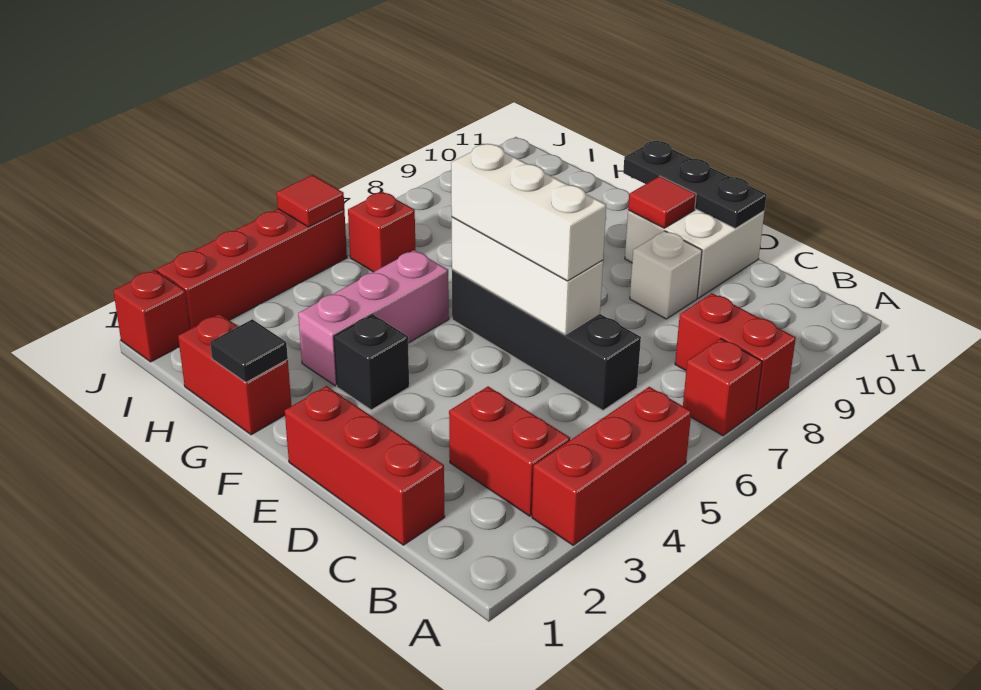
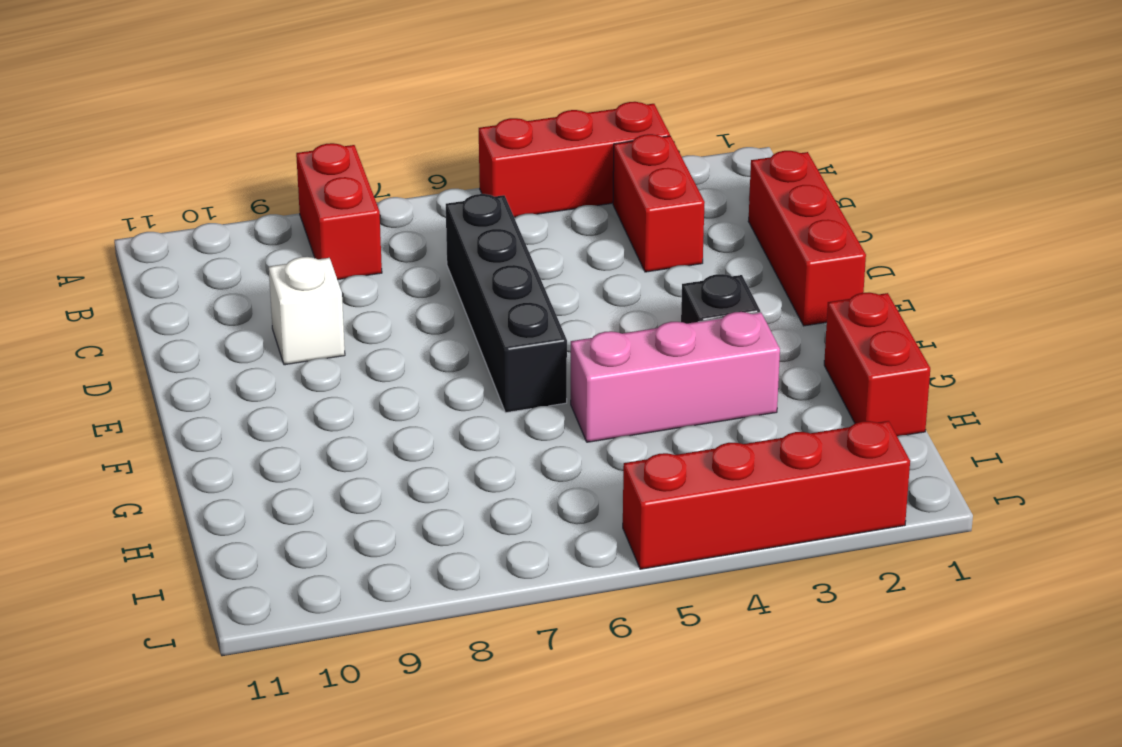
none -> red 1x1 brick [683,338,762,436]
none -> white 2x2 brick [625,209,764,298]
none -> red 1x1 brick [348,192,416,272]

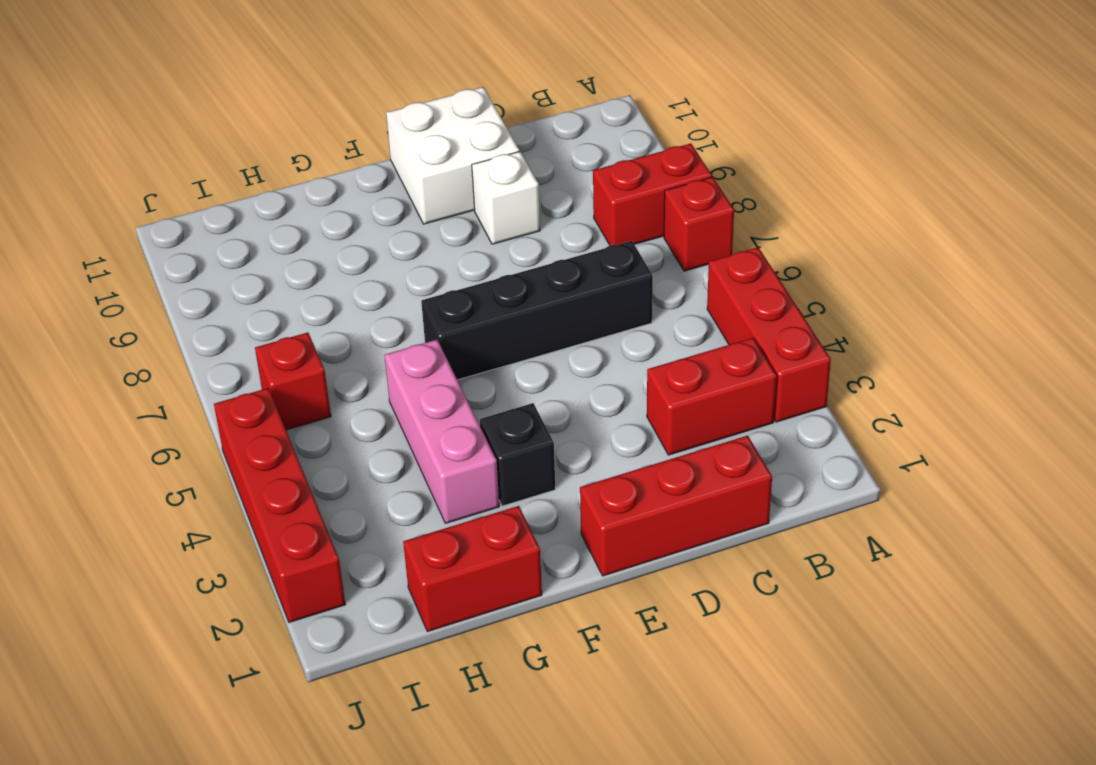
none -> red 1x1 brick [113,270,190,362]
none -> white 1x3 brick [452,217,603,335]
none -> black 1x3 plate [623,141,767,228]

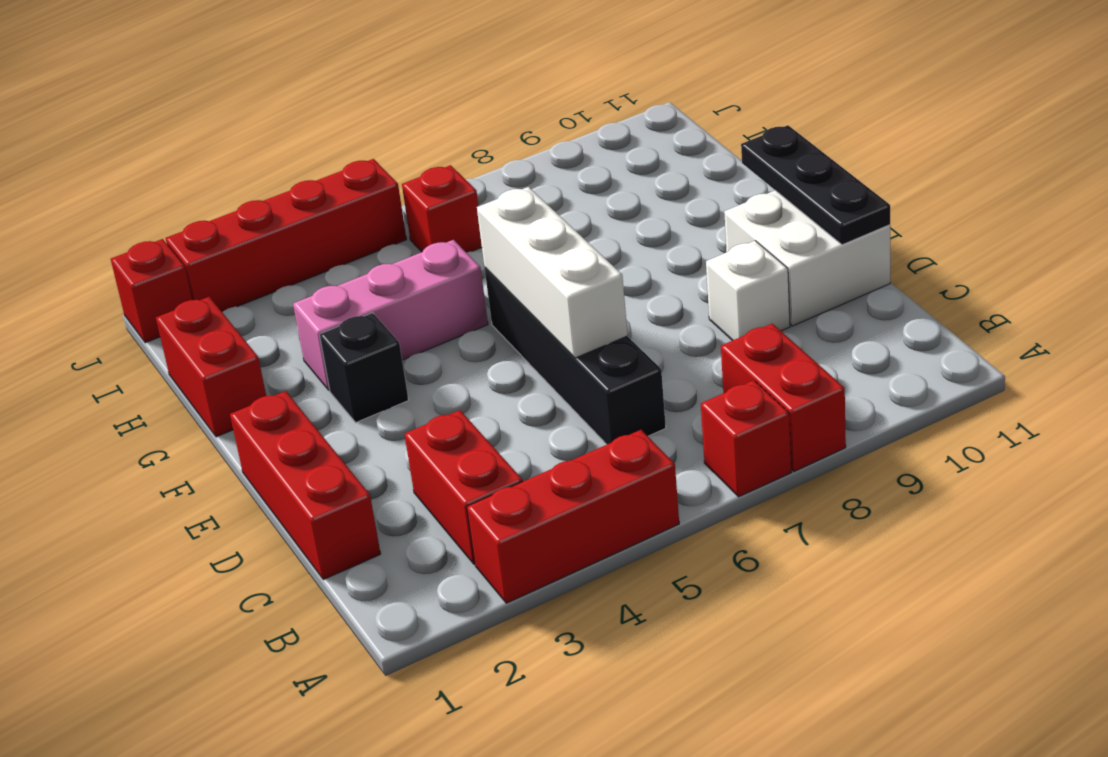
none -> red 1x1 tile [628,176,696,228]
none -> black 1x1 tile [210,319,288,382]
none -> red 1x1 tile [276,175,344,227]

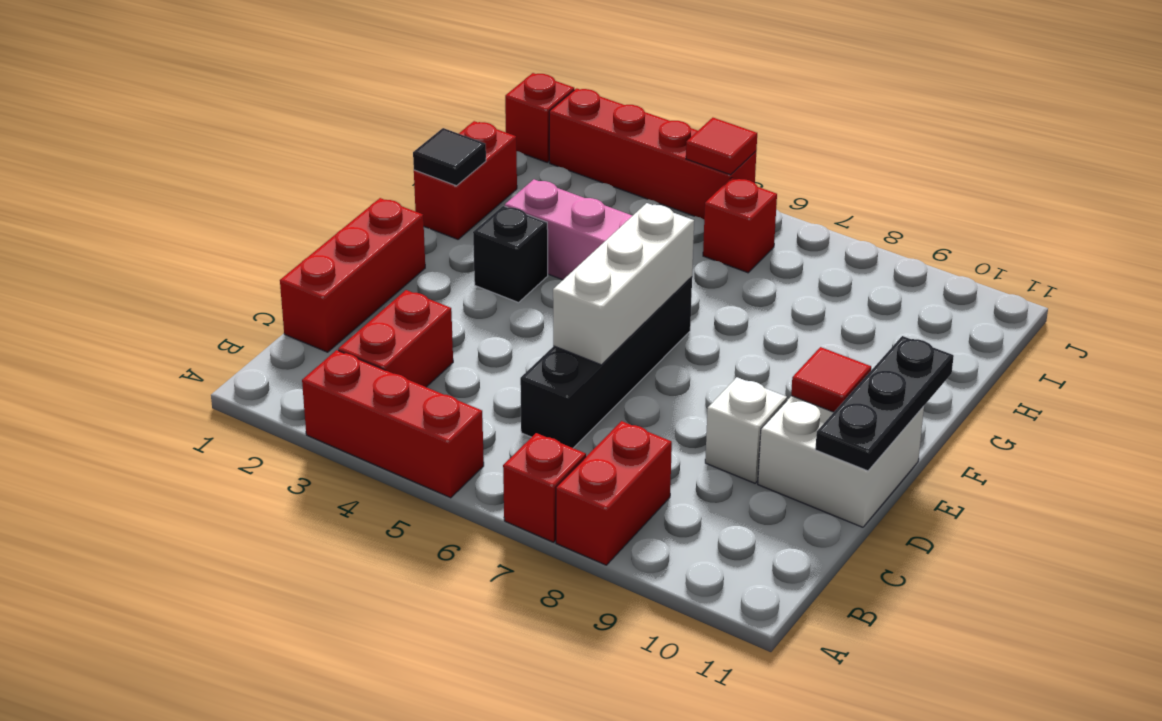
none -> white 1x3 brick [451,144,606,281]

